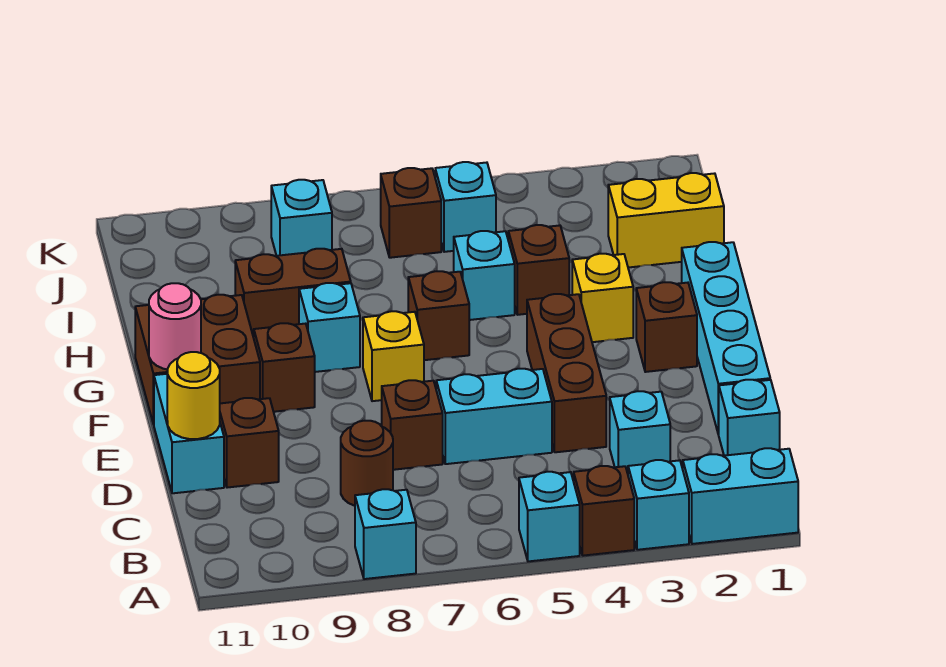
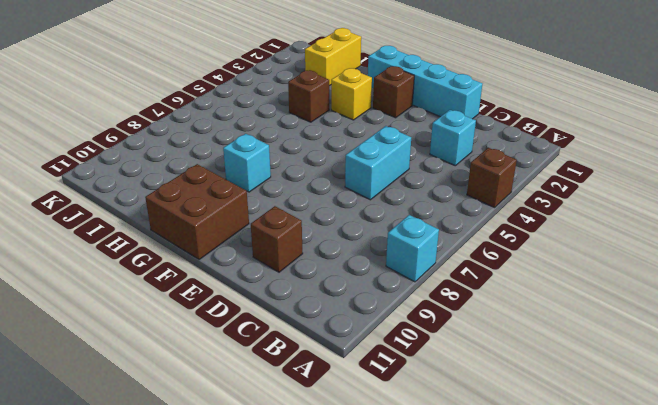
none -> cyan 1x2 brick [683,448,798,544]
none -> cyan 1x1 brick [628,460,689,550]
none -> cyan 1x1 brick [519,472,580,561]
none -> cyan 1x1 brick [719,380,780,456]

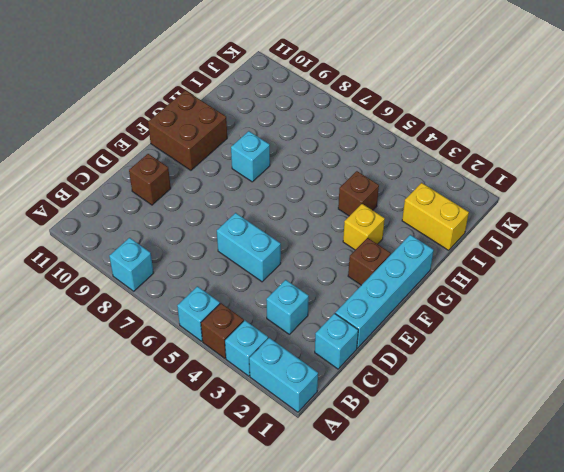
none -> brown 1x1 round brick [341,421,393,506]
none -> brown 1x3 brick [527,294,606,452]
none -> brown 1x1 brick [382,380,443,470]
none -> cyan 1x2 brick [154,374,224,493]

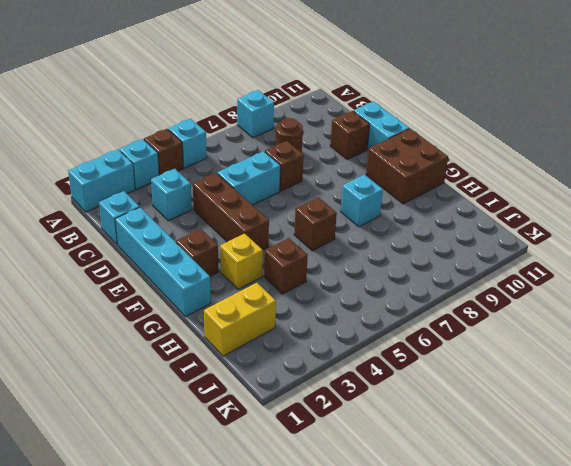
none -> yellow 1x1 brick [363,311,424,401]
none -> brown 1x1 brick [254,323,315,412]
none -> cyan 1x1 brick [454,231,515,320]
none -> brown 1x2 brick [235,249,351,337]

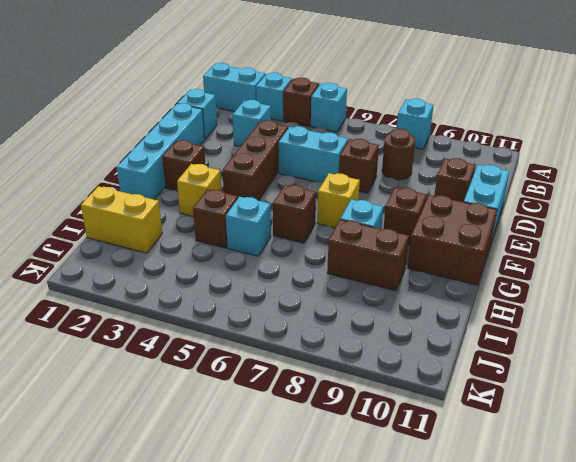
none -> cyan 1x1 brick [435,162,496,252]
none -> brown 1x1 brick [381,168,441,258]
none -> cyan 1x1 brick [271,180,332,256]
none -> yellow 1x1 round brick [167,352,220,439]

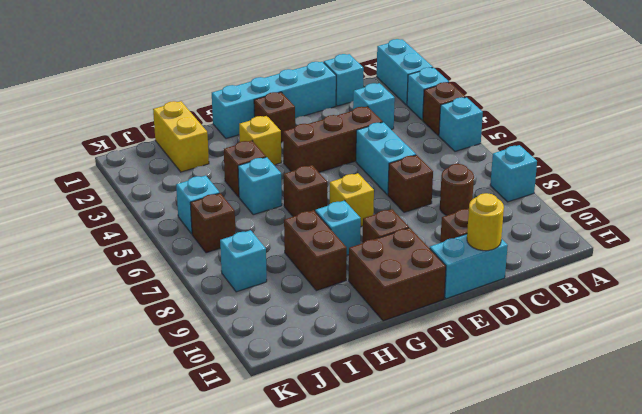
none -> pink 1x1 round brick [149,283,201,369]

